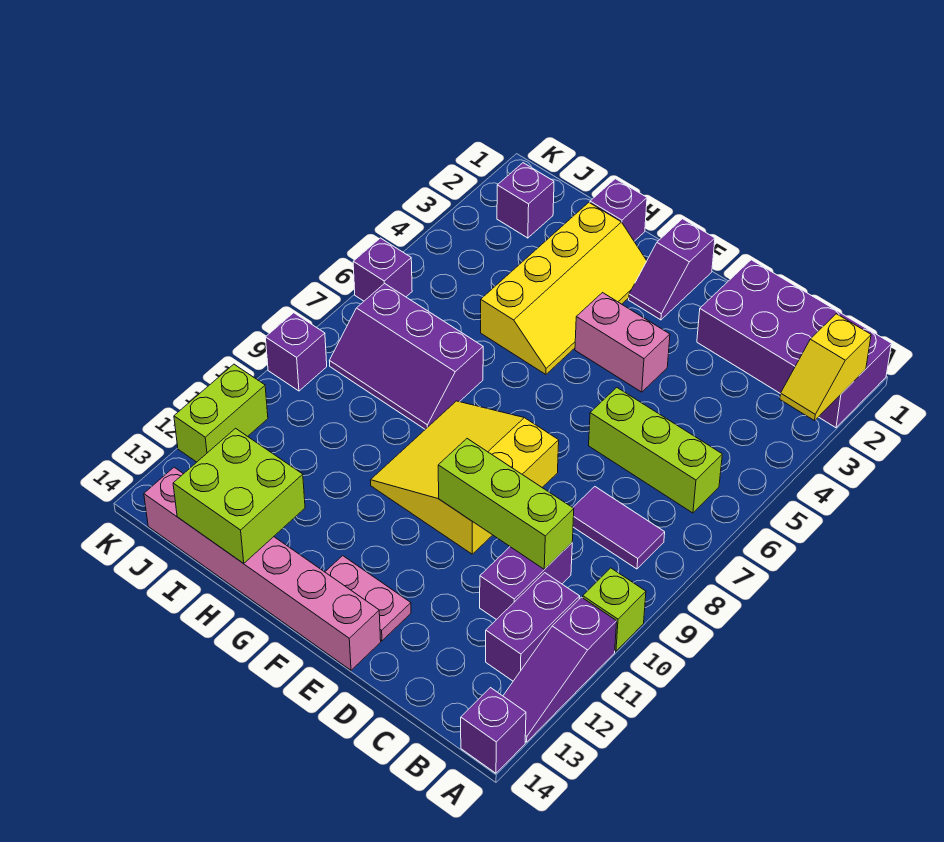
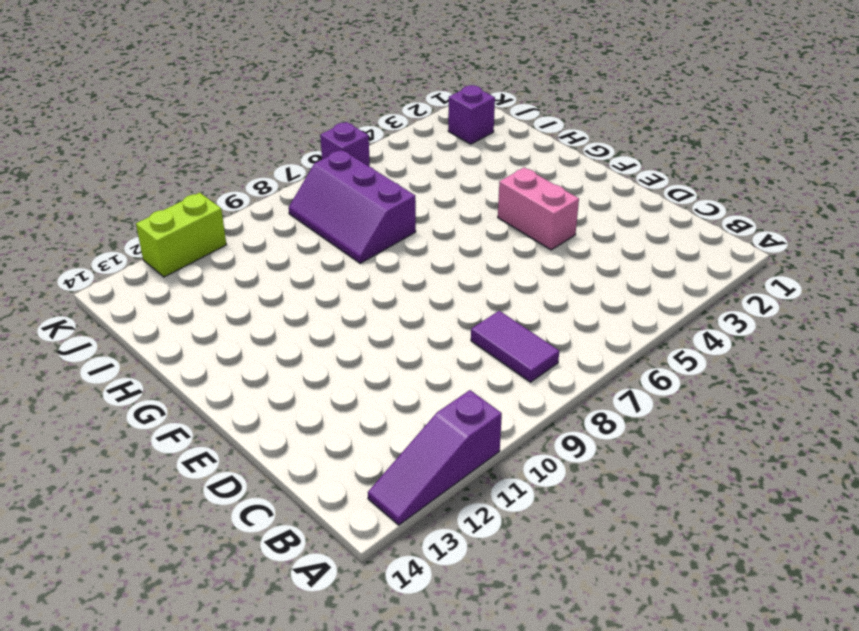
none -> purple 2x4 brick [697,260,892,428]
none -> lime 1x1 brick [583,568,646,651]
none -> purple 1x1 brick [461,688,526,773]

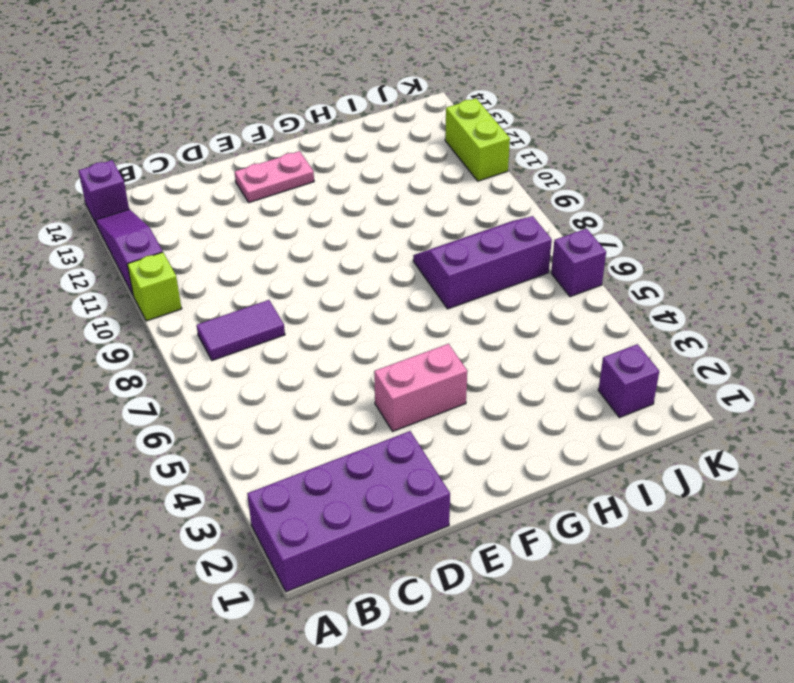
none -> lime 1x3 brick [589,388,722,513]
none -> purple 1x2 brick [486,573,580,681]
none -> purple 1x2 brick [480,543,572,620]

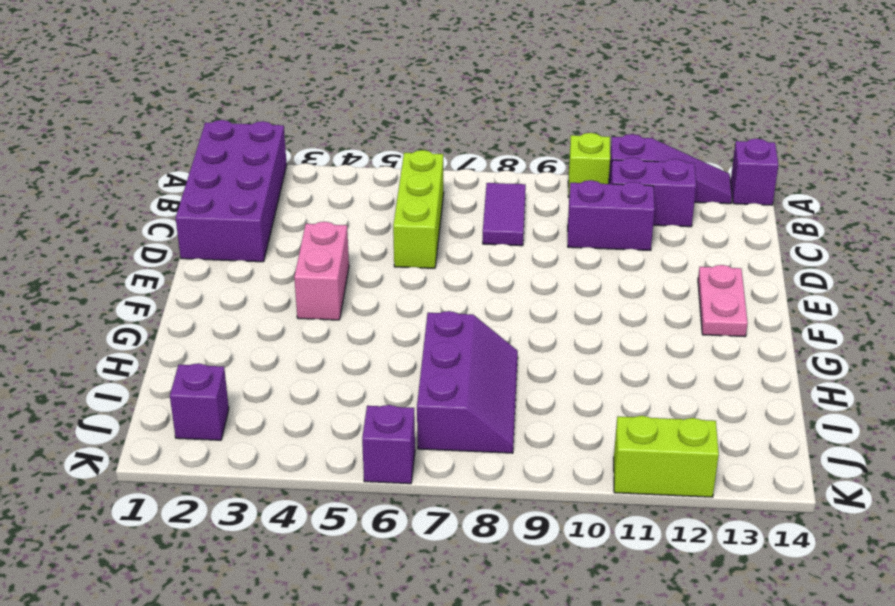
none -> yellow 3x3 slope [370,401,559,554]
none -> pink 1x6 brick [144,467,381,670]
none -> purple 1x2 slope [629,219,715,320]

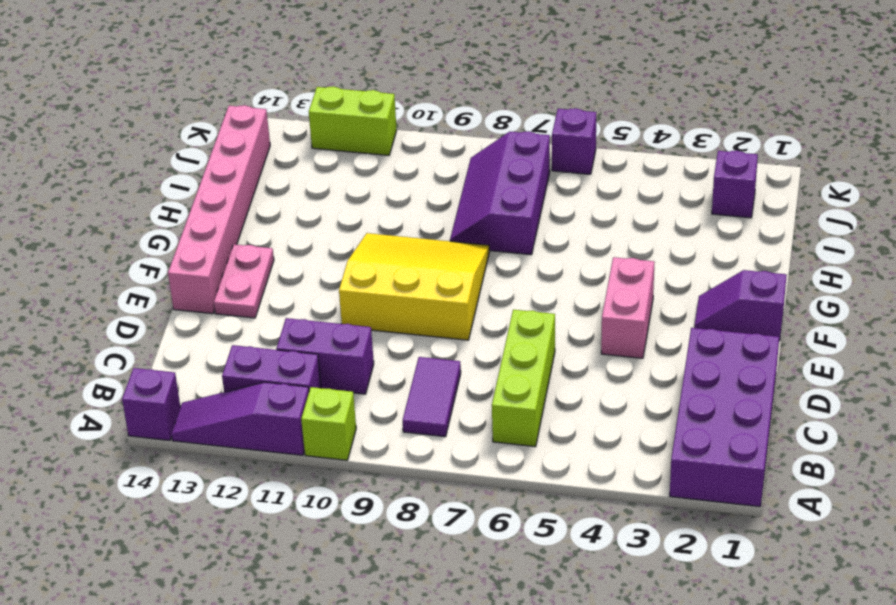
none -> yellow 2x4 slope [481,203,647,374]
none -> purple 1x1 brick [590,179,647,241]
none -> purple 1x1 brick [265,313,327,391]

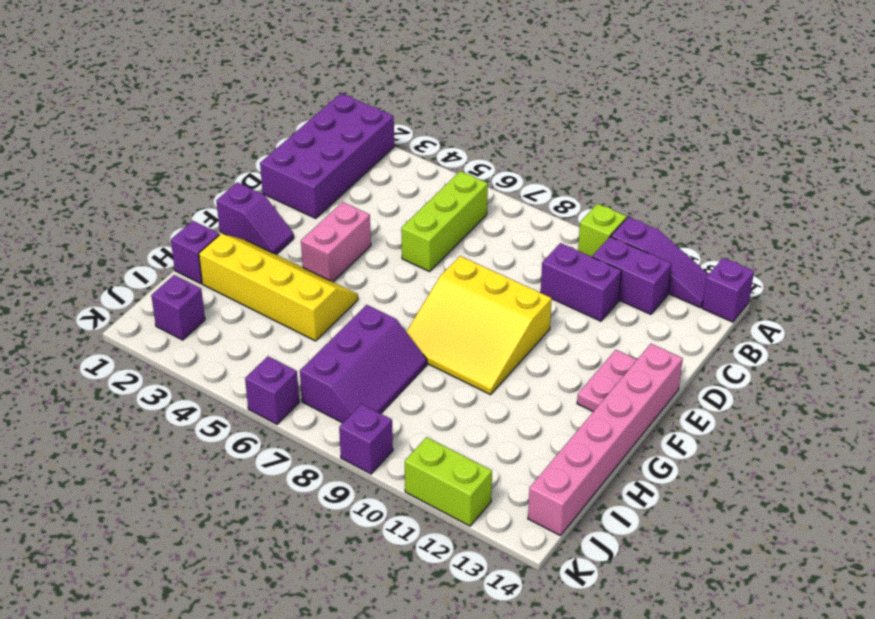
none -> purple 1x2 tile [573,487,665,569]
none -> yellow 1x2 slope [780,314,871,421]
none -> lime 1x3 brick [438,439,574,569]

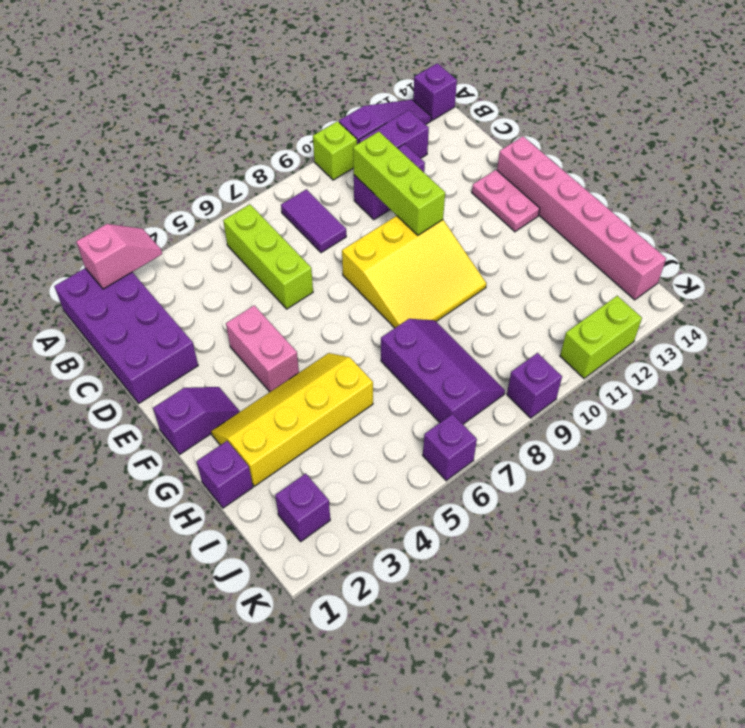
pink 1x2 slope [76,224,162,289] -> yellow 1x2 slope [780,314,871,421]
none -> lime 2x2 brick [173,428,305,563]

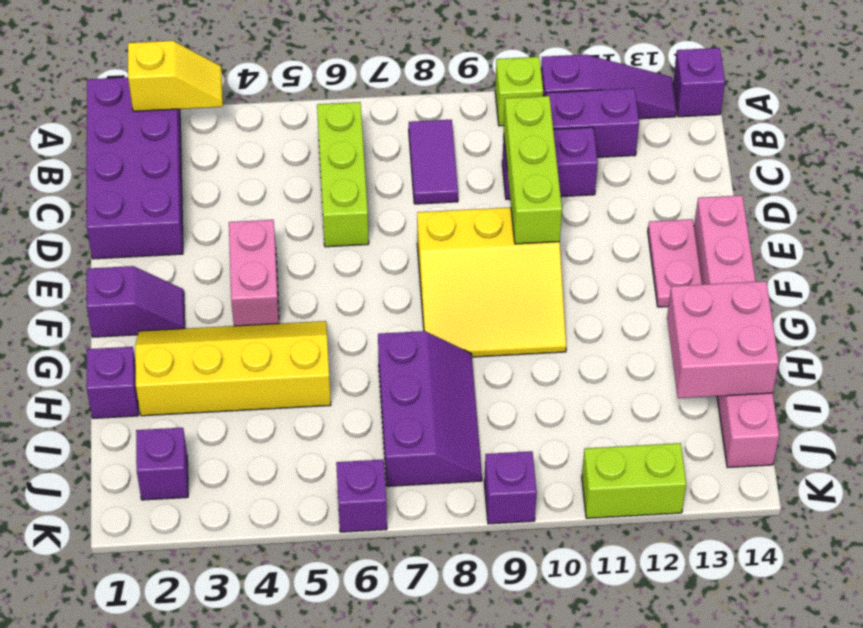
pink 2x2 brick [667,281,779,398] -> lime 2x2 brick [173,428,305,563]

